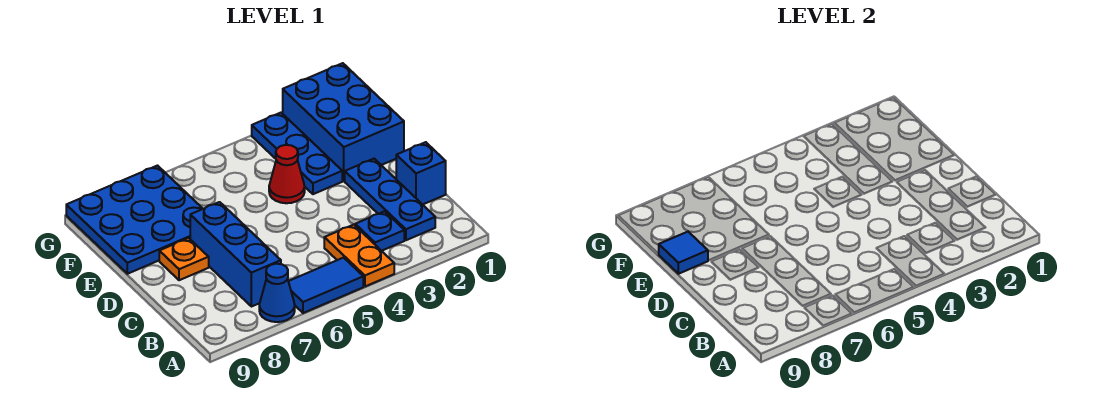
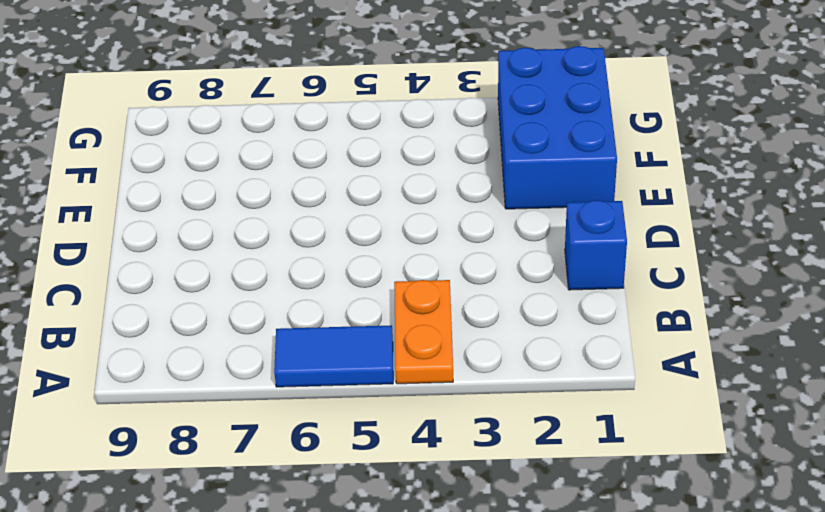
none -> blue 1x1 cone [259,264,295,322]
none -> blue 1x3 plate [345,159,435,240]
none -> blue 1x1 plate [355,211,404,251]

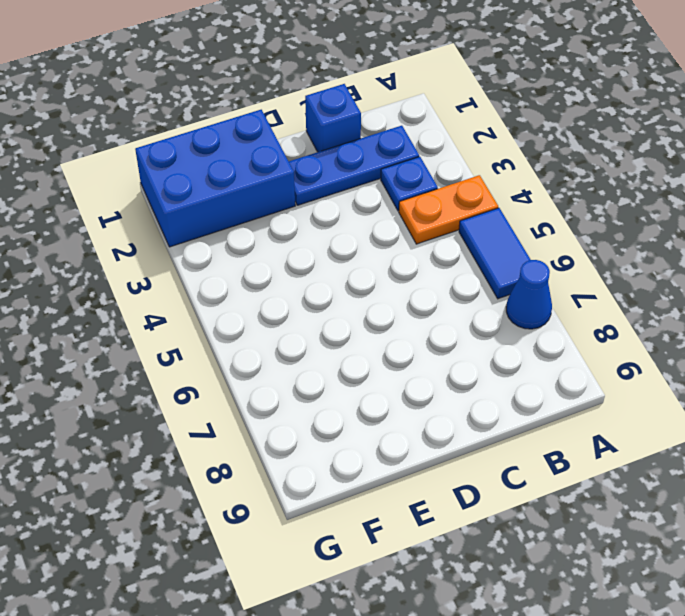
none -> blue 1x3 brick [190,202,281,307]
none -> orange 1x1 plate [159,238,209,280]
none -> blue 1x3 plate [252,113,342,194]

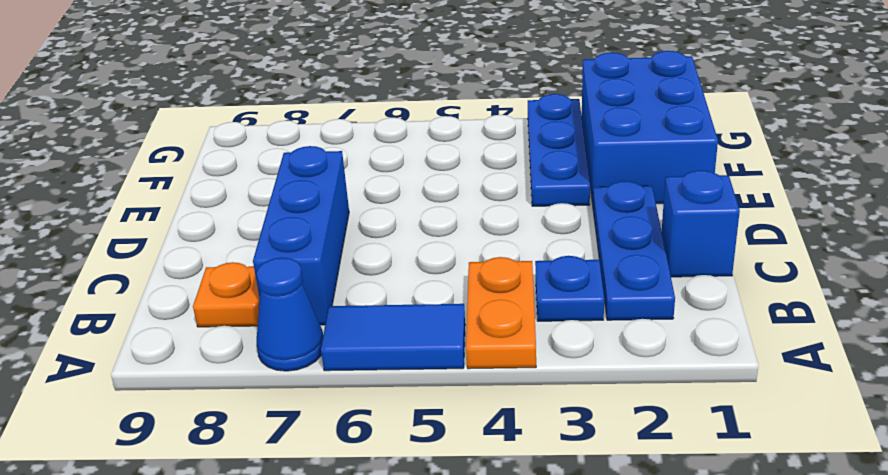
orange 1x1 plate [193,262,260,327] -> orange 1x1 plate moved to [159,238,209,280]
none -> red 1x1 cone [269,145,305,203]
none -> blue 3x3 plate [66,166,203,274]
none -> blue 1x1 tile [659,232,708,274]

